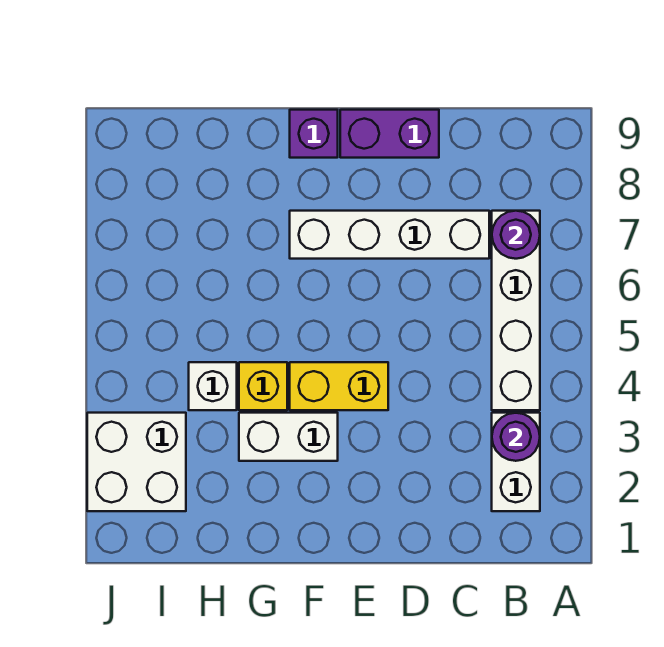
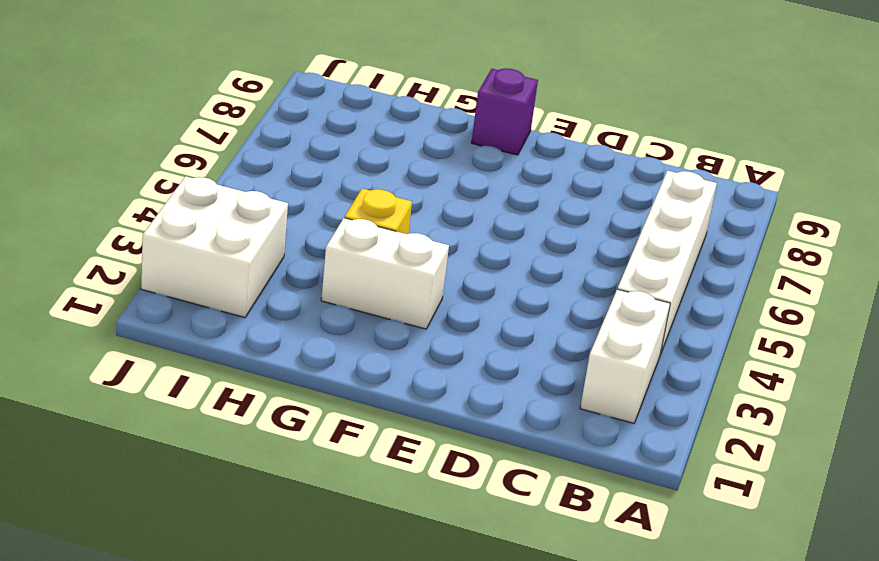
none -> white 1x4 brick [290,211,489,259]
none -> purple 1x2 brick [340,110,439,158]
none -> yellow 1x2 brick [290,362,388,410]

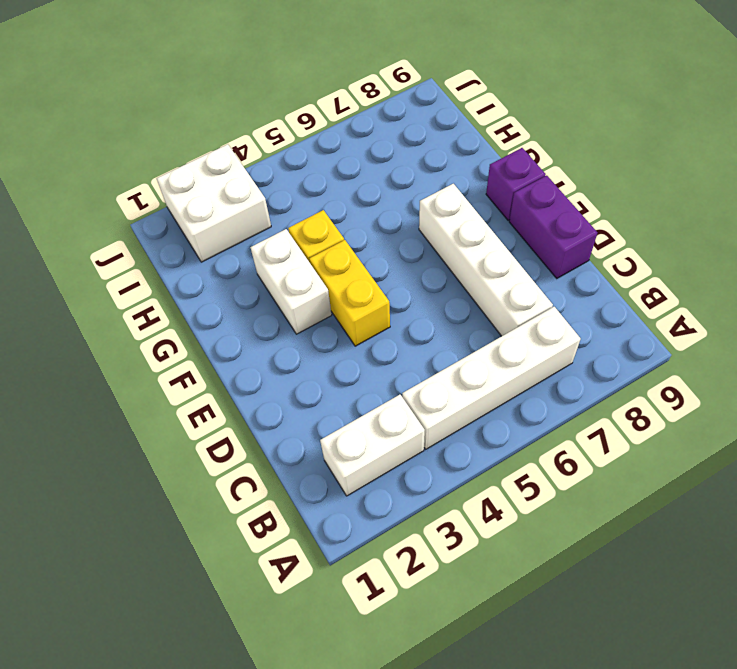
none -> white 1x1 brick [189,362,237,410]
none -> purple 1x1 round brick [492,413,540,461]
none -> purple 1x1 round brick [492,211,540,259]

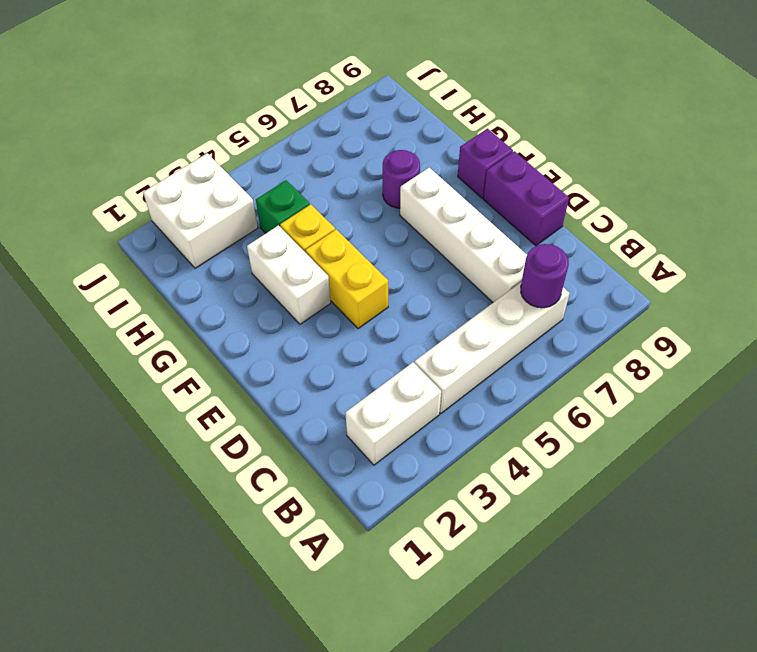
purple 1x1 round brick [383,150,420,208] -> purple 1x1 round brick moved to [492,413,540,461]
green 1x1 brick [256,180,310,233] -> white 1x1 brick [189,362,237,410]

